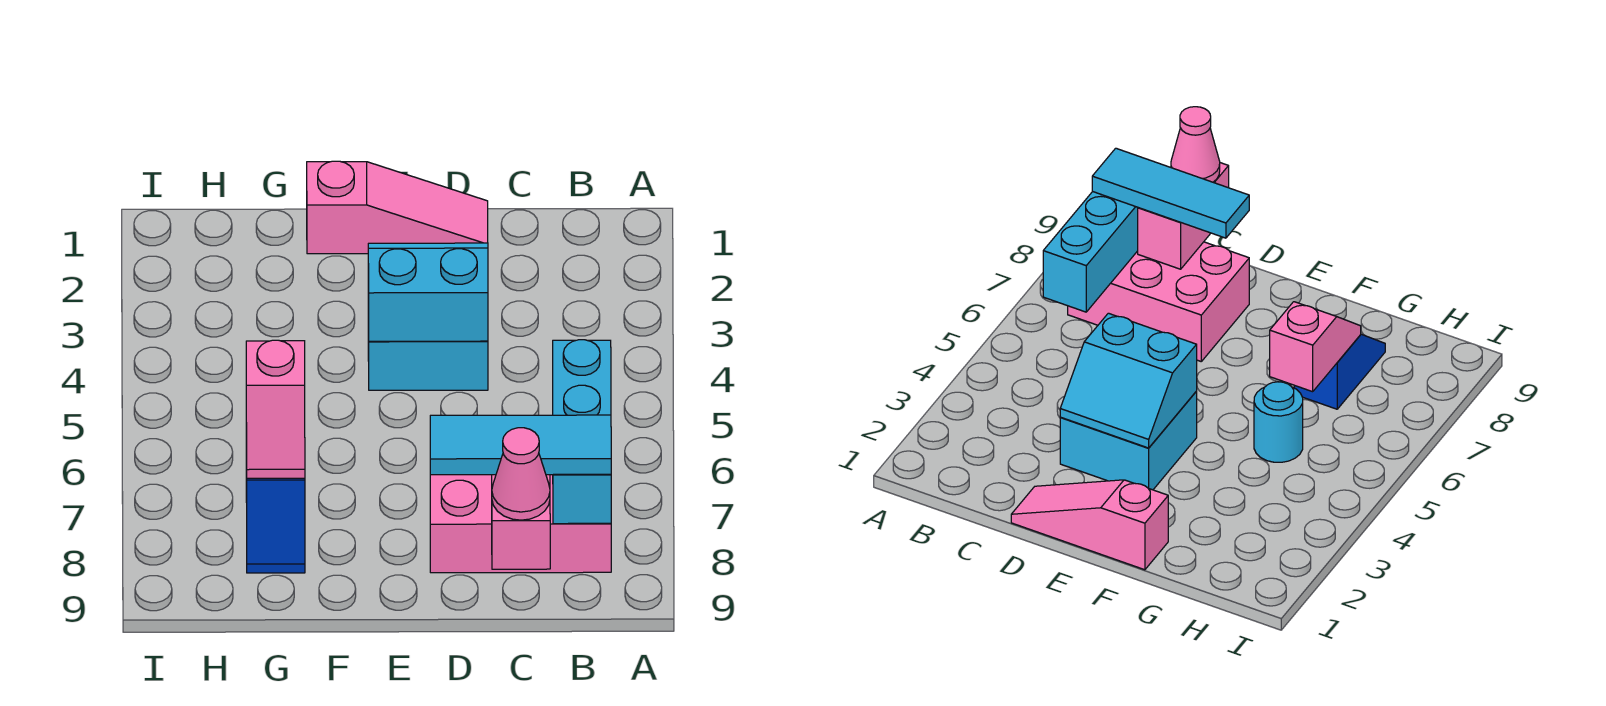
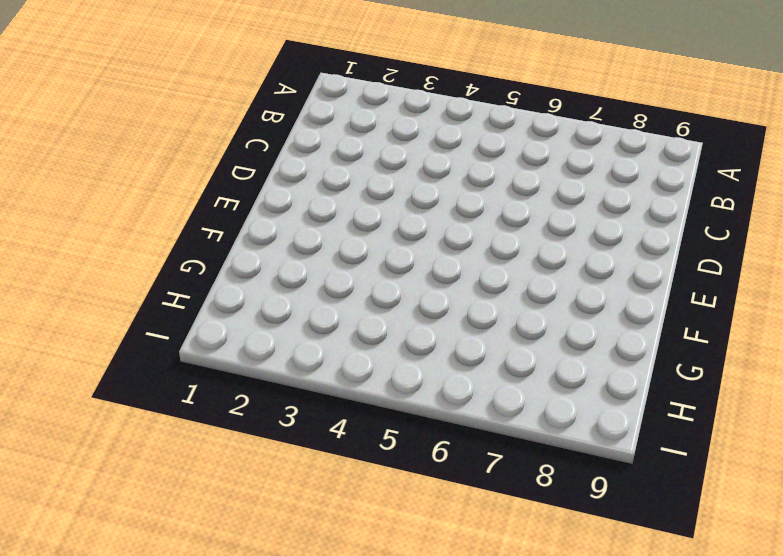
none -> pink 2x3 brick [430,475,611,573]
none -> pink 1x3 slope [307,161,488,254]

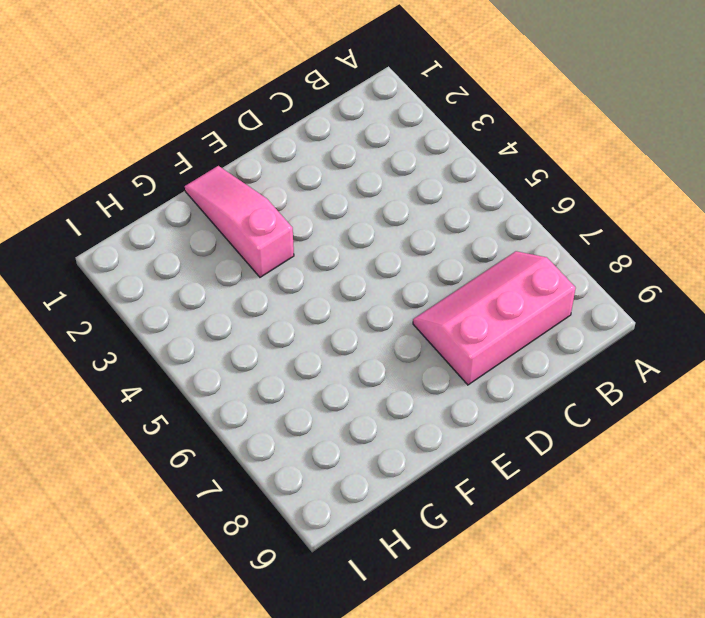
pink 2x3 slope [413,251,576,385] -> pink 2x3 brick [430,475,611,573]
pink 1x3 slope [185,166,294,277] -> pink 1x3 slope turned to [307,161,488,254]
none -> cyan 2x2 brick [368,313,488,390]
none -> cyan 1x1 round brick [1254,382,1303,462]

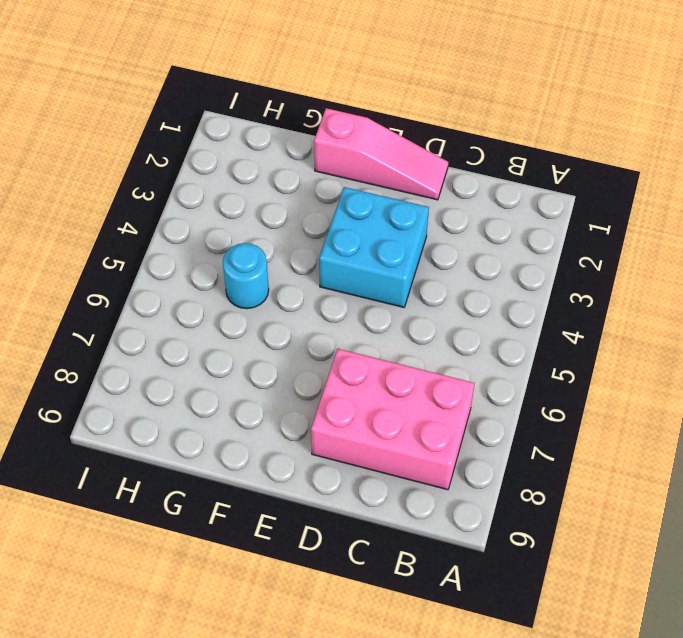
none -> blue 1x2 slope [246,455,305,573]
none -> cyan 1x3 brick [553,340,611,524]

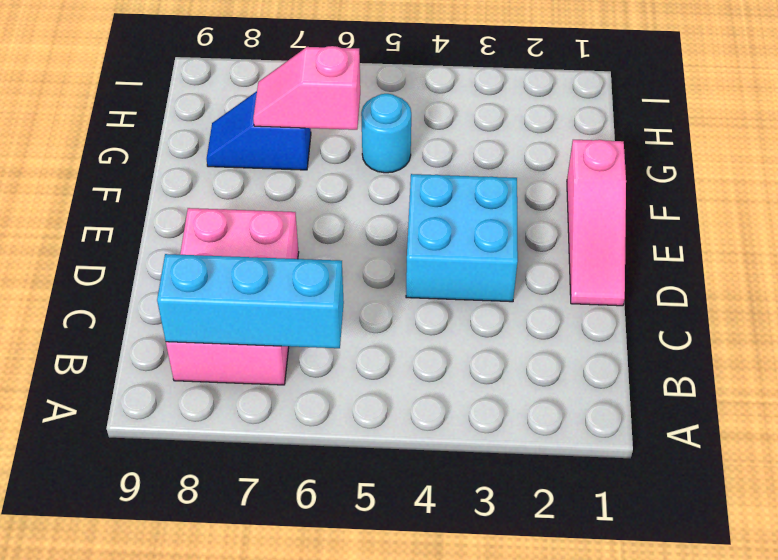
none -> pink 1x2 brick [492,475,550,569]
none -> cyan 2x2 slope [368,243,488,341]

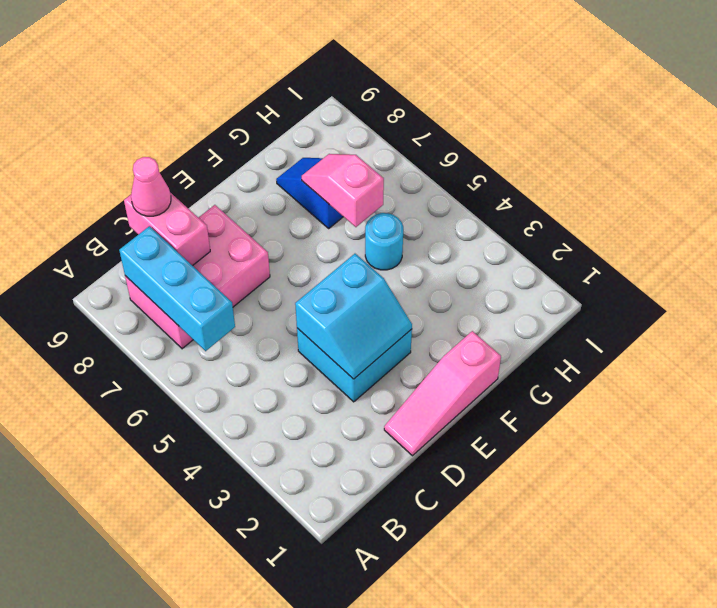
none -> cyan 1x3 tile [430,415,611,475]

